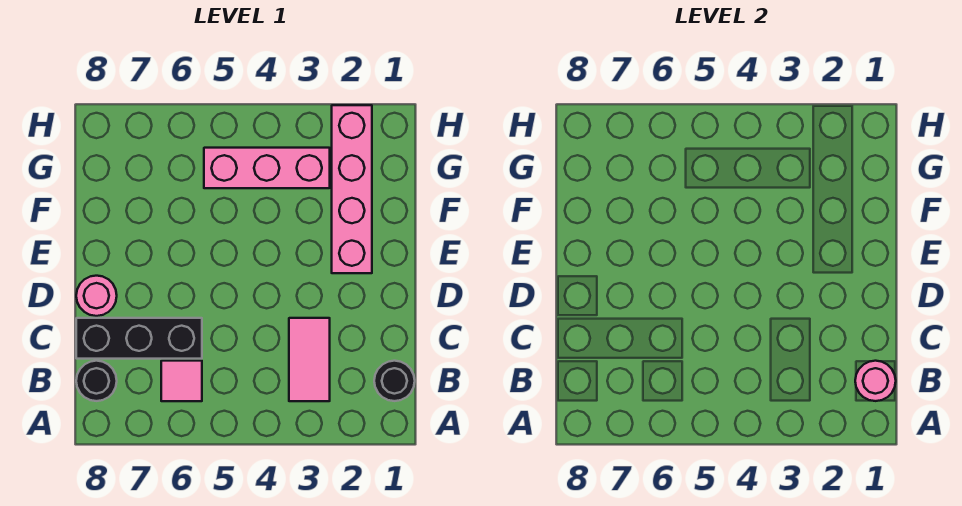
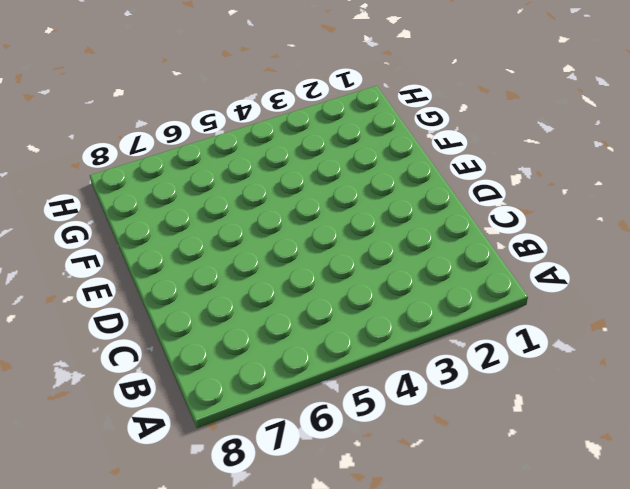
none -> black 1x1 round brick [374,361,415,401]
none -> pink 1x2 tile [289,318,330,401]

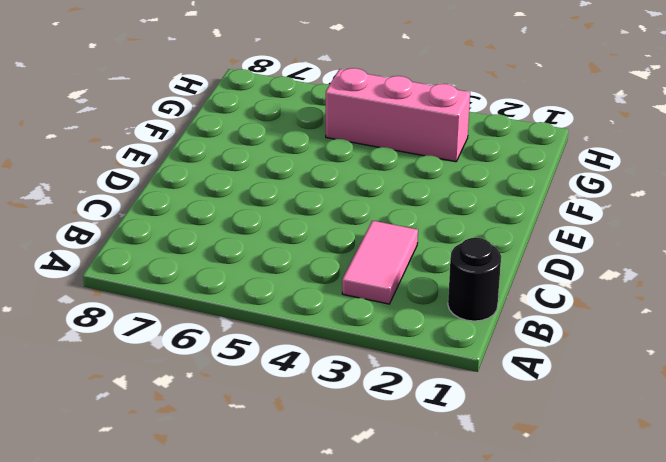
none -> pink 1x1 tile [161,361,202,401]
none -> black 1x1 round brick [76,361,117,401]

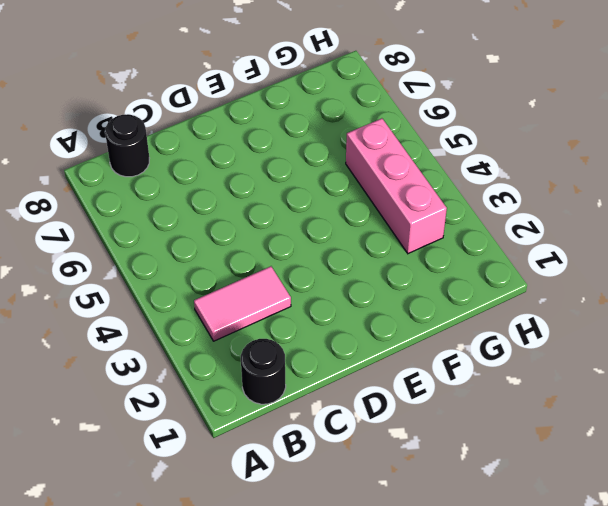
none -> pink 1x1 tile [161,361,202,401]
none -> black 1x3 brick [76,318,202,359]

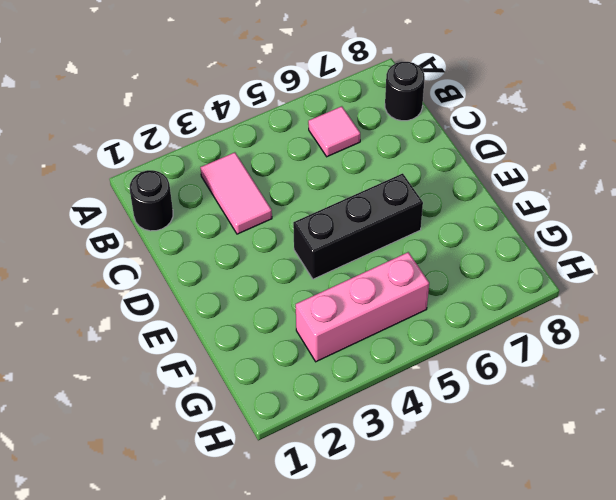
black 1x3 brick [293,173,423,279] -> black 1x3 brick moved to [76,318,202,359]
none -> pink 1x1 round brick [76,276,117,316]
none -> pink 1x4 brick [332,105,372,273]

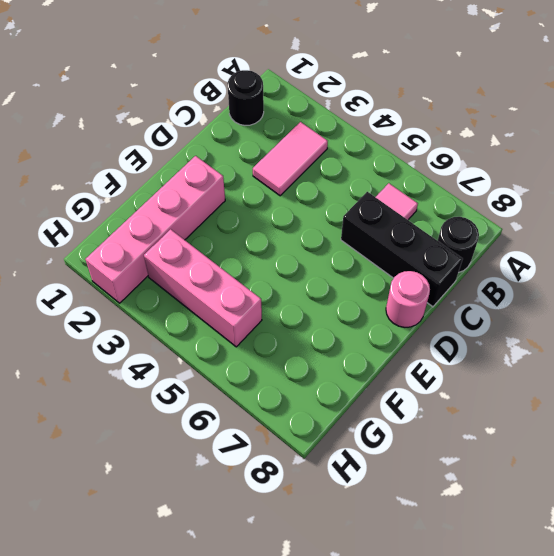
none -> pink 1x1 round brick [855,361,896,401]

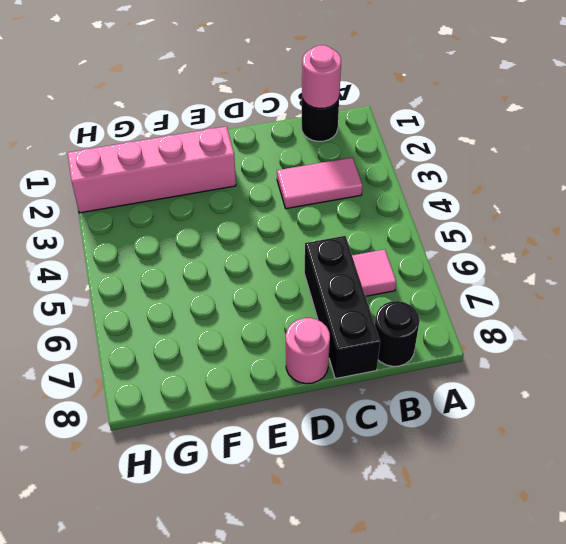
none -> pink 1x3 brick [204,148,330,188]

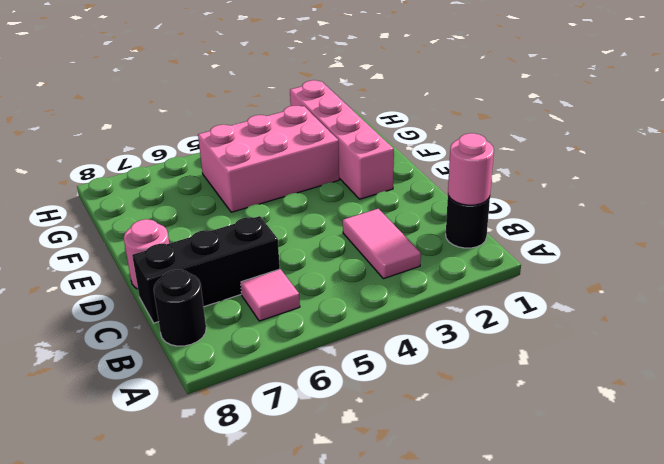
pink 2x3 brick [198,106,339,212] -> pink 1x3 brick [204,148,330,188]

